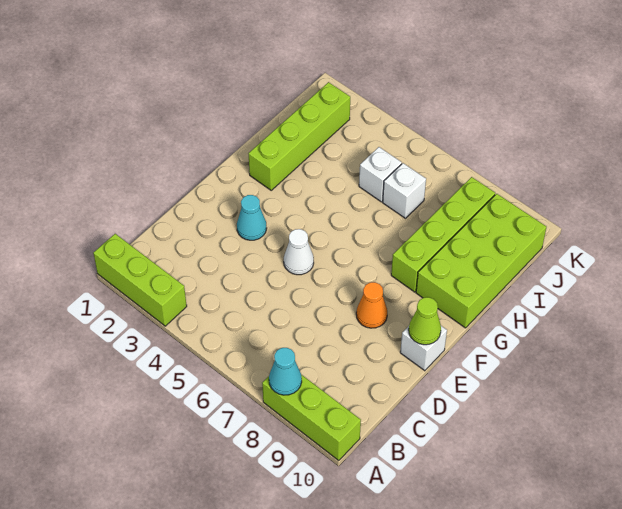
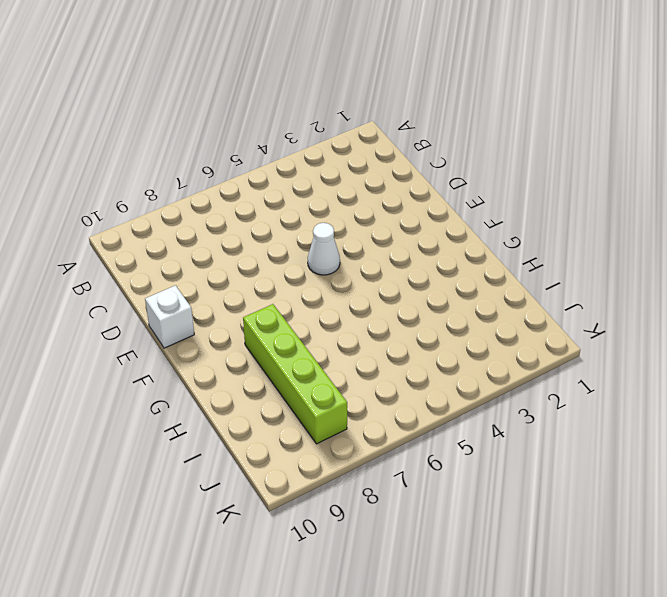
none -> lime 1x3 brick [93,234,187,326]
none -> lime 1x3 brick [262,375,361,460]
none -> cyan 1x1 cone [237,195,267,240]

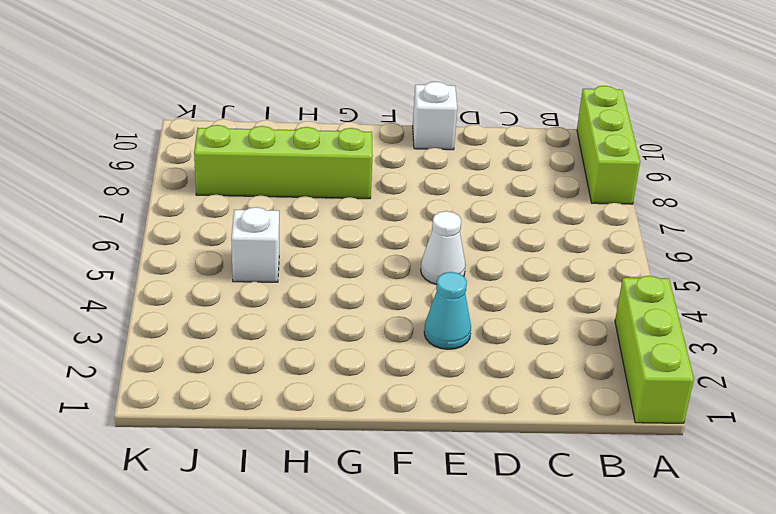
none -> orange 1x1 cone [356,282,387,328]
none -> lime 1x4 brick [248,82,350,190]
none -> lime 2x4 brick [416,194,546,328]

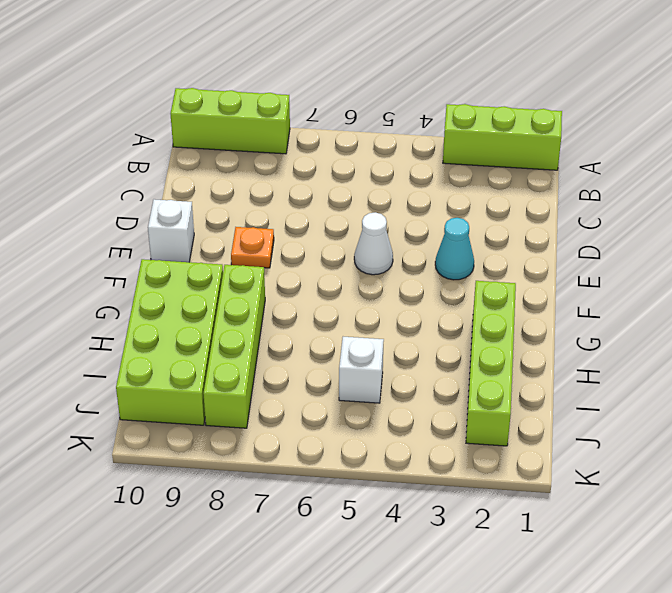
orange 1x1 plate [231,227,274,268] -> orange 1x1 cone [356,282,387,328]
none -> white 1x1 brick [383,163,426,218]
none -> cyan 1x1 cone [269,348,302,395]
none -> lime 1x1 cone [409,297,441,345]

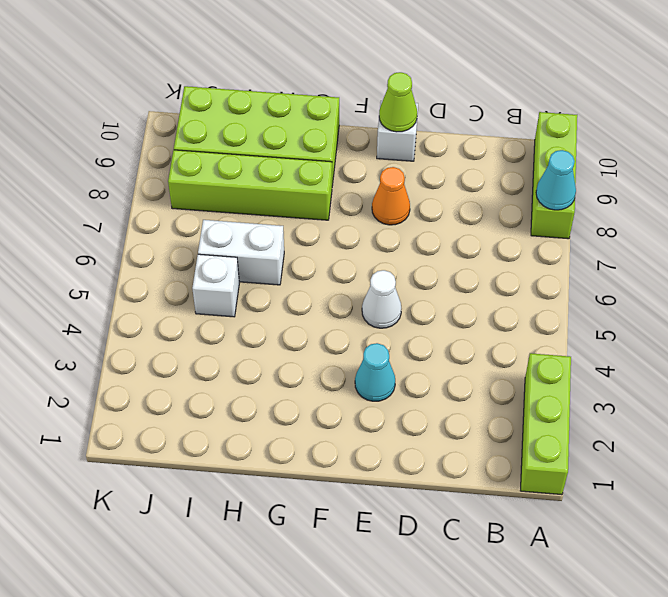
white 1x2 brick [198,220,284,285] -> white 1x1 brick [383,163,426,218]
none -> lime 1x4 brick [248,82,350,190]

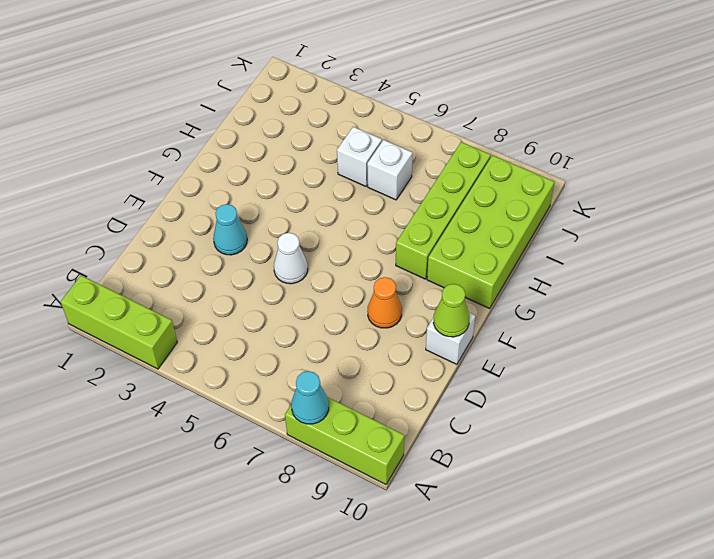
none -> lime 1x4 brick [248,82,350,190]

